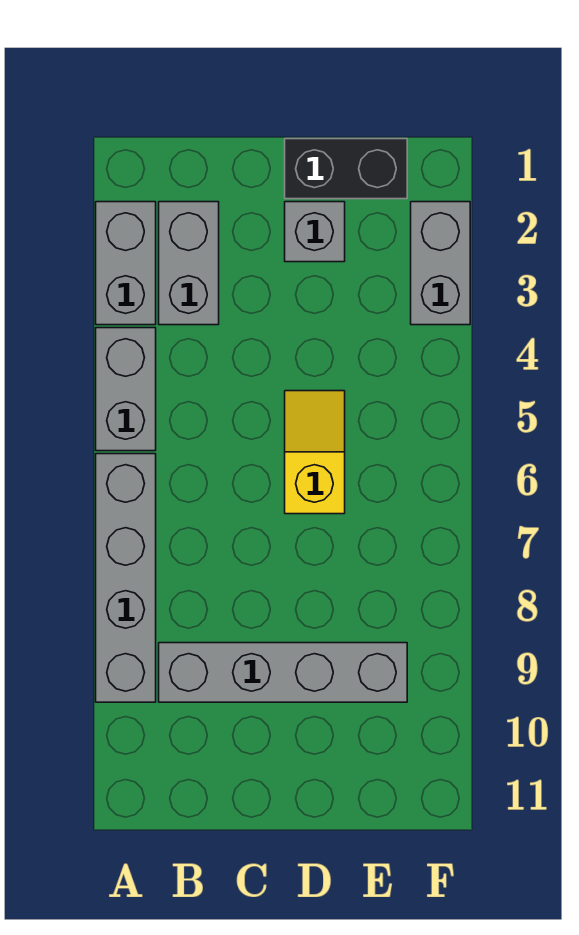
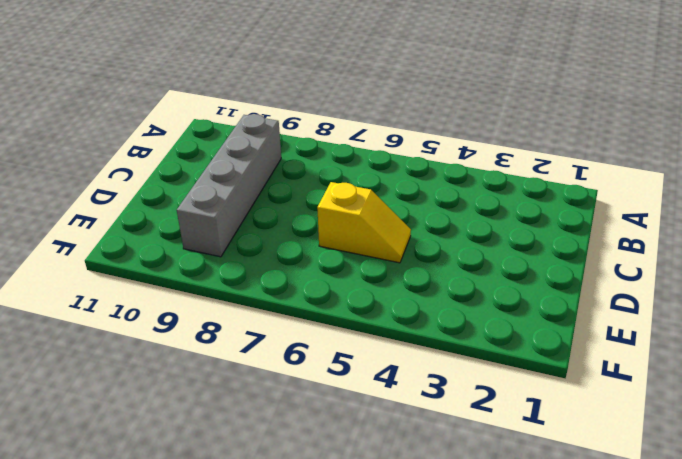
none -> grey 1x2 brick [96,202,156,325]
none -> grey 1x2 brick [96,328,156,451]

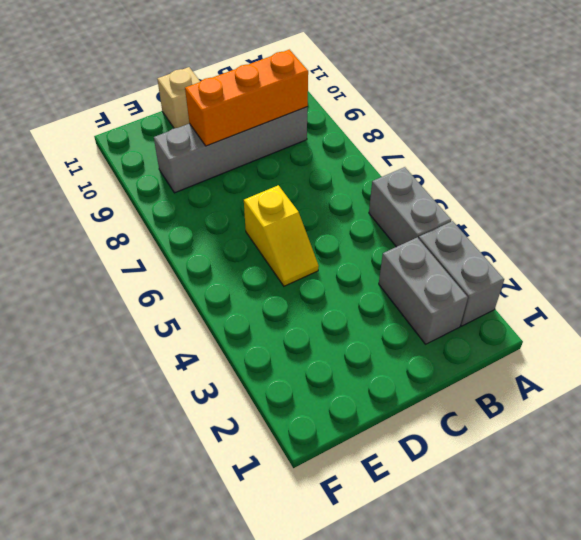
orange 1x3 brick [185,50,308,146] -> none
tan 1x1 brick [157,67,200,128] -> none
none -> grey 1x4 brick [96,454,156,702]
none -> black 1x2 brick [285,139,407,199]

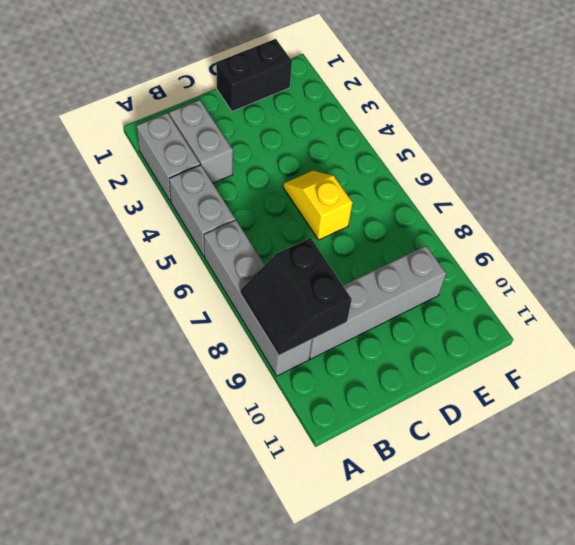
black 2x2 slope [241,238,352,355] -> none
none -> grey 1x1 brick [285,202,345,262]
none -> grey 1x2 brick [411,202,470,325]

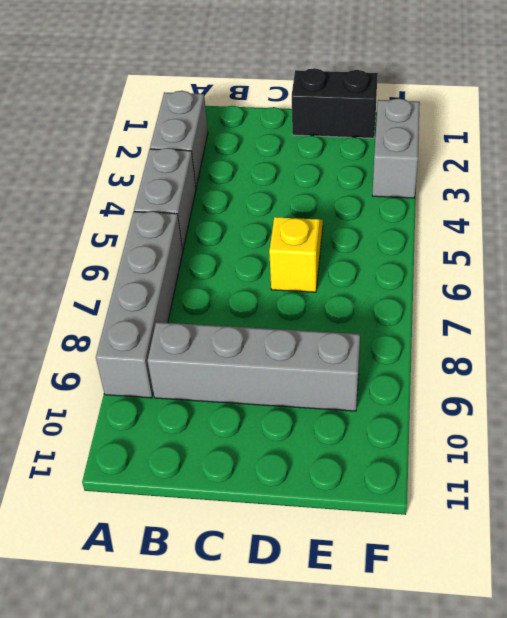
none -> grey 1x2 brick [159,202,219,325]
none -> grey 1x1 brick [285,202,345,262]

